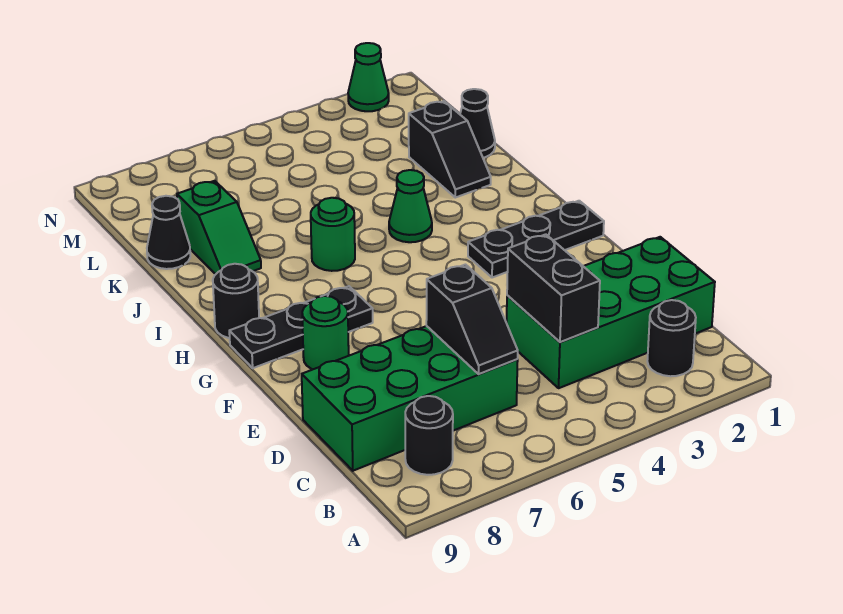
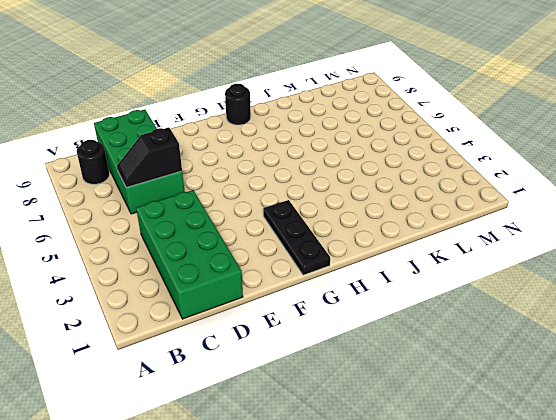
none -> black 1x1 round brick [647,300,696,376]
none -> green 1x1 round brick [302,296,349,369]
none -> black 1x3 plate [229,286,373,368]

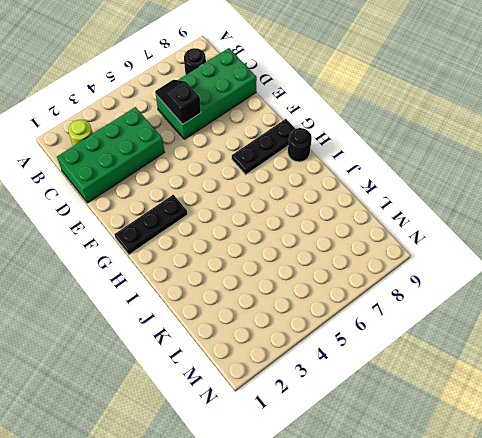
lime 1x1 round brick [68,120,93,146] -> black 1x1 round brick [647,300,696,376]
none -> green 1x1 round brick [302,296,349,369]
none -> green 1x1 cone [389,170,432,242]
none -> green 1x1 round brick [311,198,355,271]

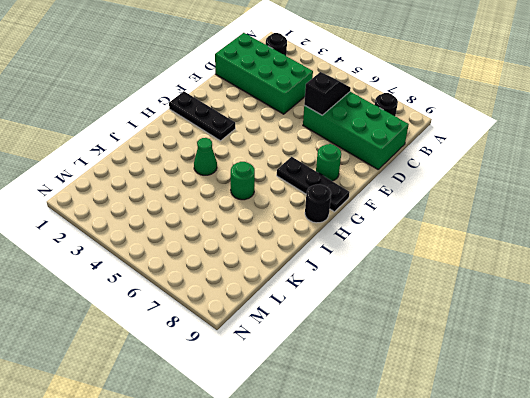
none -> black 1x2 slope [409,101,491,198]
none -> green 1x2 slope [177,181,261,274]
none -> black 1x1 cone [460,89,495,158]

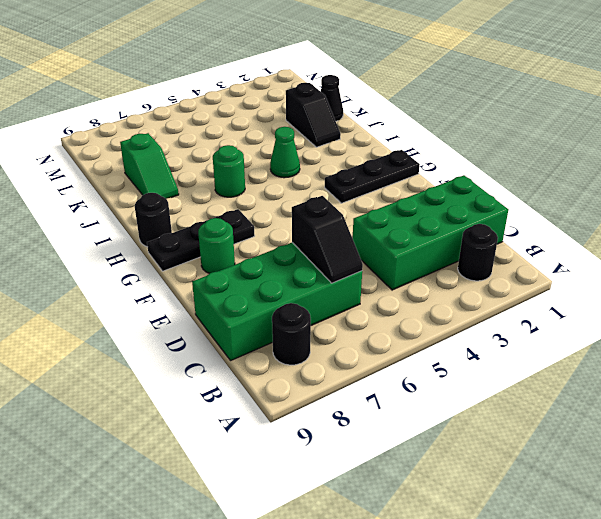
none -> black 1x1 cone [147,196,190,269]
none -> green 1x1 cone [348,43,389,111]
none -> black 1x2 brick [507,234,600,342]

